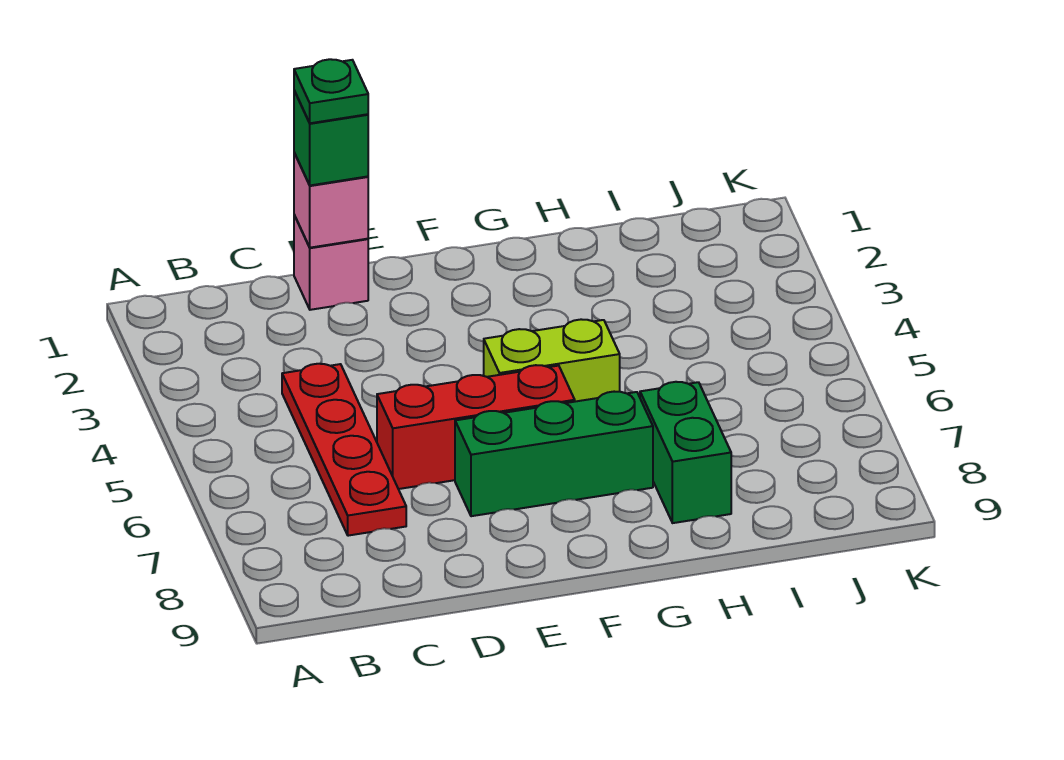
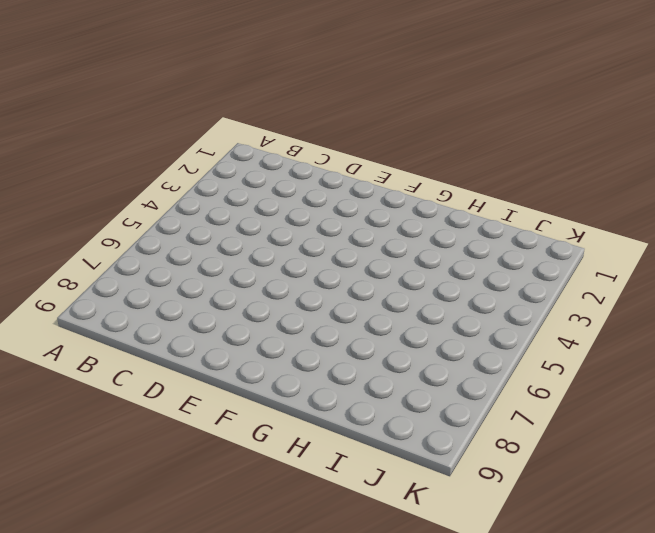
none -> red 1x4 plate [282,364,406,536]
none -> pink 1x1 brick [294,215,368,310]

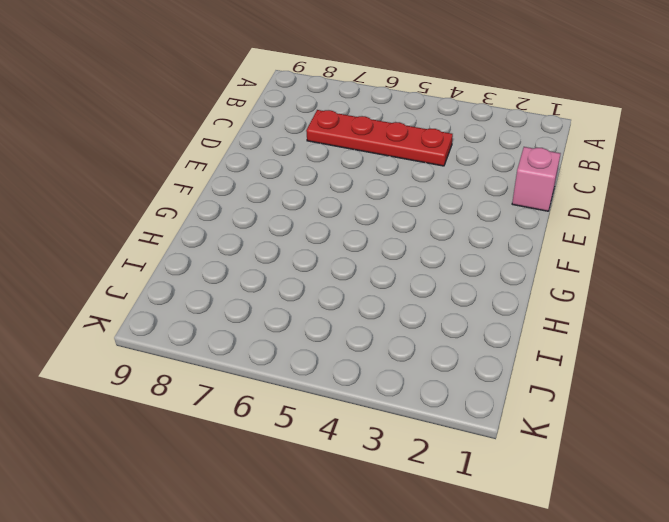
none -> red 1x3 brick [377,365,575,489]
none -> green 1x3 brick [455,392,653,516]

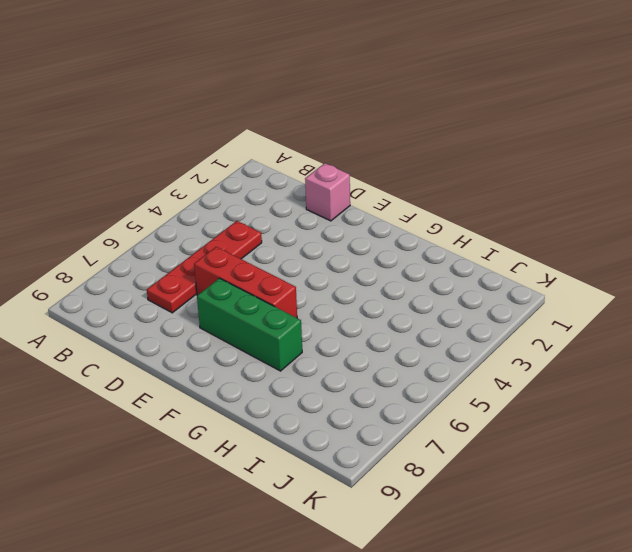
none -> lime 1x2 brick [484,319,620,402]
none -> green 1x2 brick [640,382,731,523]

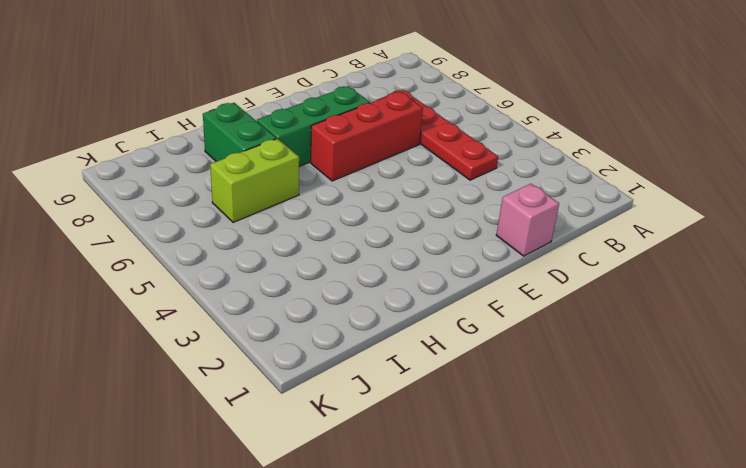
lime 1x2 brick [210,139,299,223] -> lime 1x2 brick moved to [484,319,620,402]
none -> pink 1x1 brick [294,153,368,248]
none -> green 1x1 brick [294,91,368,185]

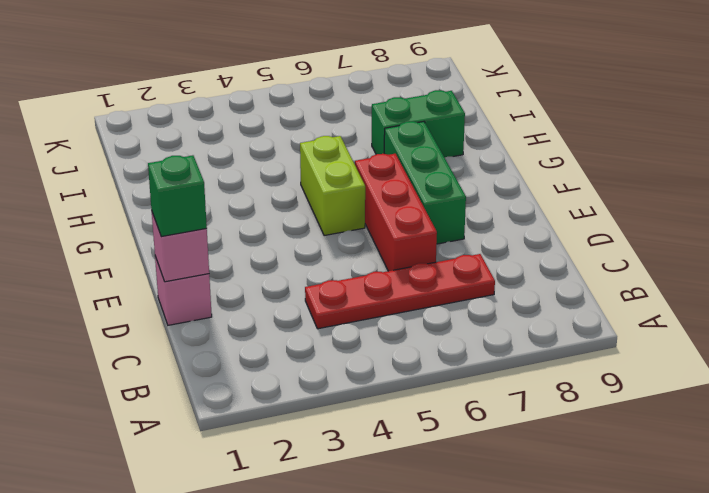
none -> green 1x1 plate [294,59,368,123]

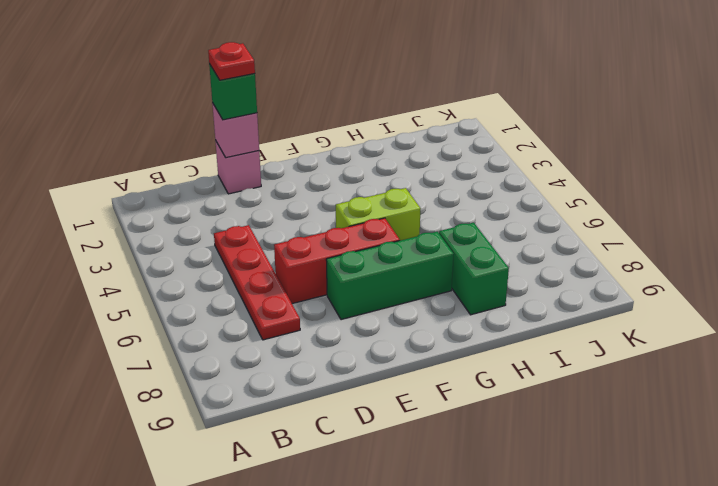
red 1x1 plate [208,42,255,80] -> green 1x1 plate [294,59,368,123]

